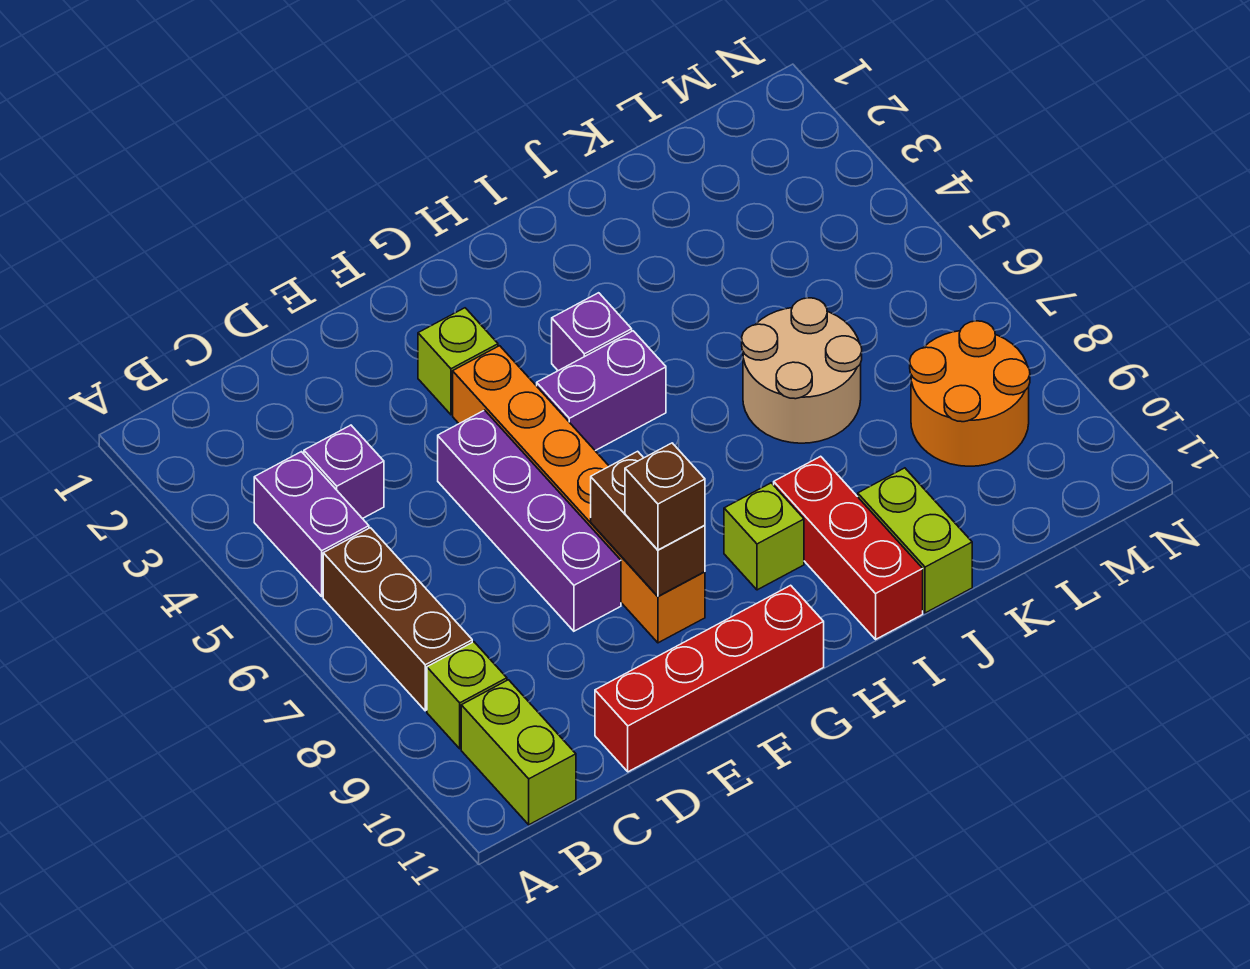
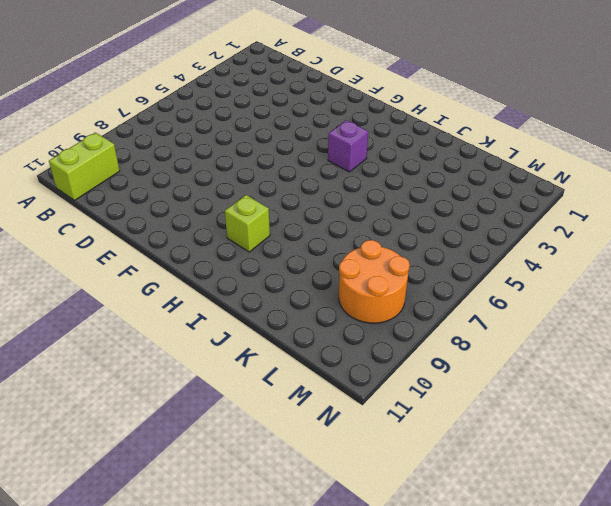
none -> purple 1x2 brick [254,452,369,596]
none -> brown 1x3 brick [323,528,472,711]
none -> lime 1x1 brick [427,642,507,749]

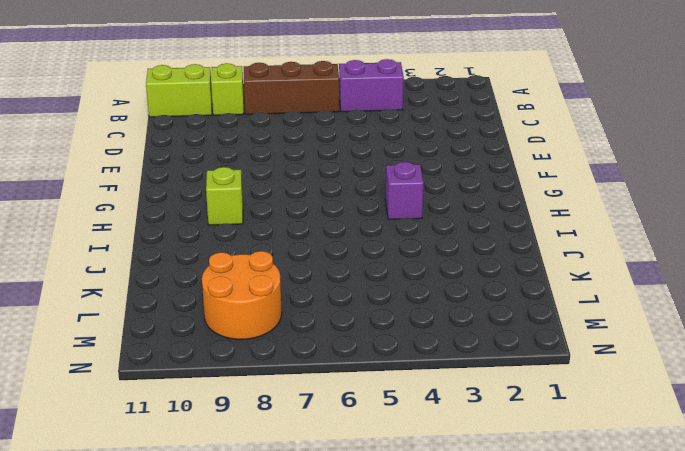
none -> purple 1x1 brick [304,425,384,519]
none -> red 1x4 brick [595,585,824,772]
none -> purple 1x4 brick [438,410,621,631]

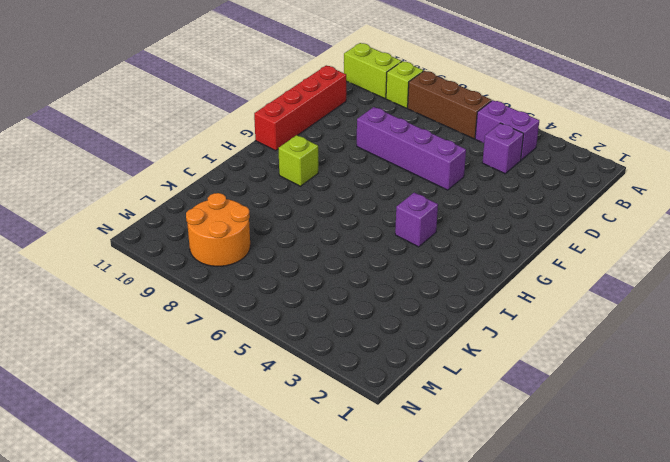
none -> lime 1x1 brick [418,308,498,415]
none -> orange 1x6 brick [453,346,705,643]
none -> purple 1x2 brick [537,331,666,451]

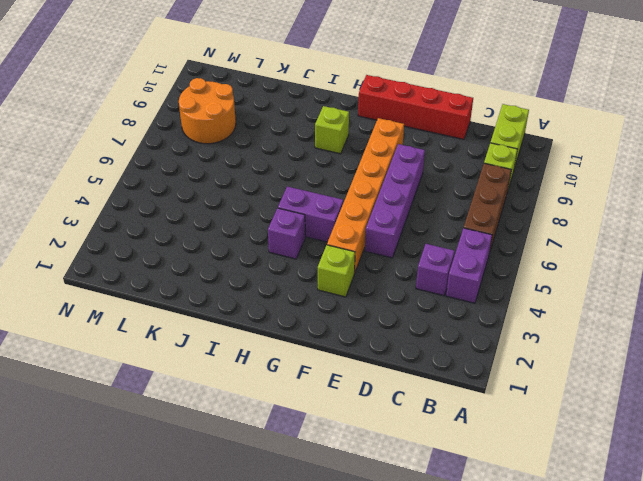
none -> red 1x3 brick [774,456,923,639]
none -> tan 2x2 round brick [742,298,862,443]
none -> lime 1x2 brick [858,468,972,613]

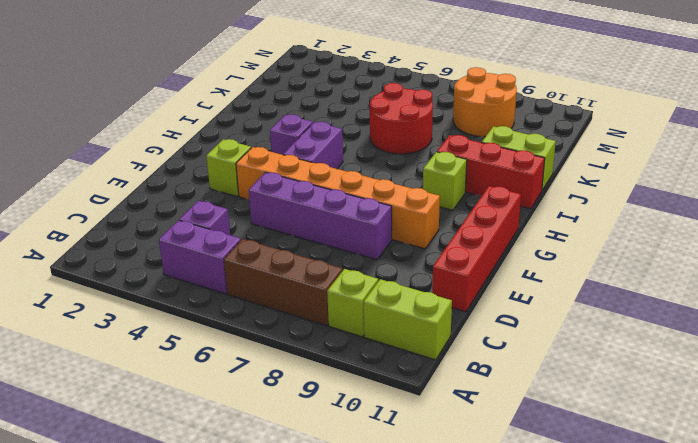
red 2x2 round brick [370,83,433,154] -> tan 2x2 round brick [742,298,862,443]
none -> brown 1x2 brick [591,451,705,596]
none -> brown 1x1 brick [625,443,705,550]

